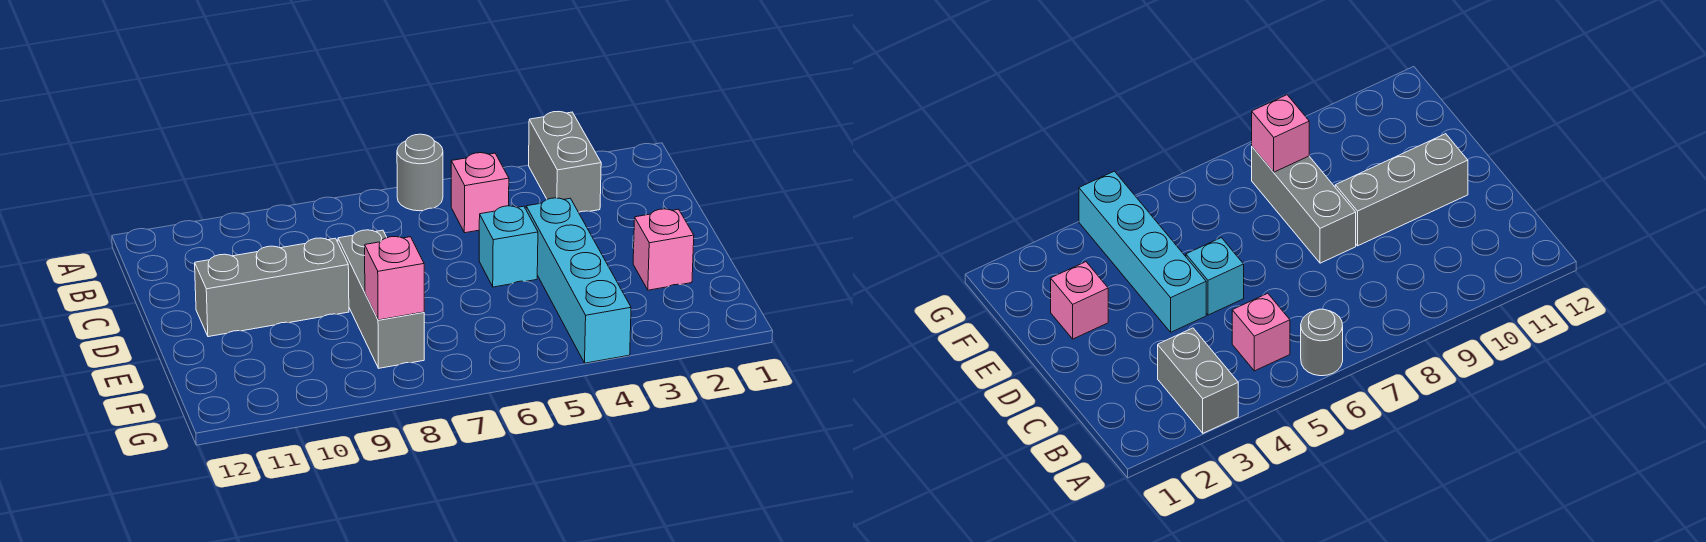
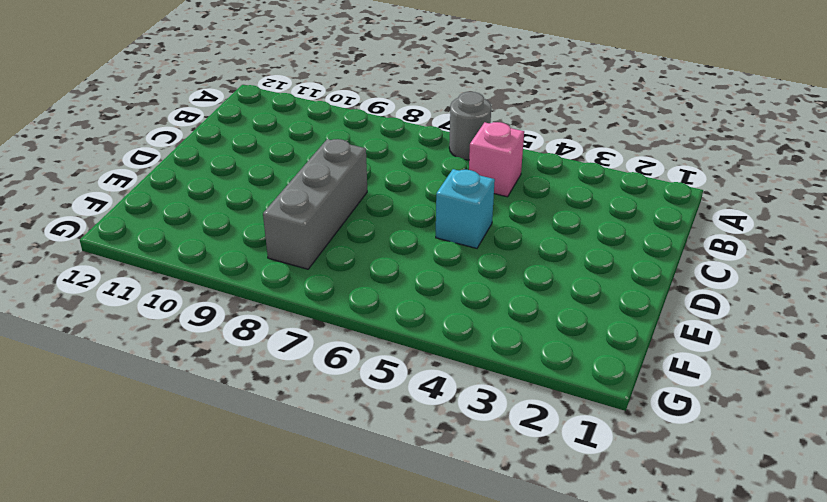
none -> grey 1x2 brick [529,111,601,212]
none -> cyan 1x4 brick [526,198,631,363]

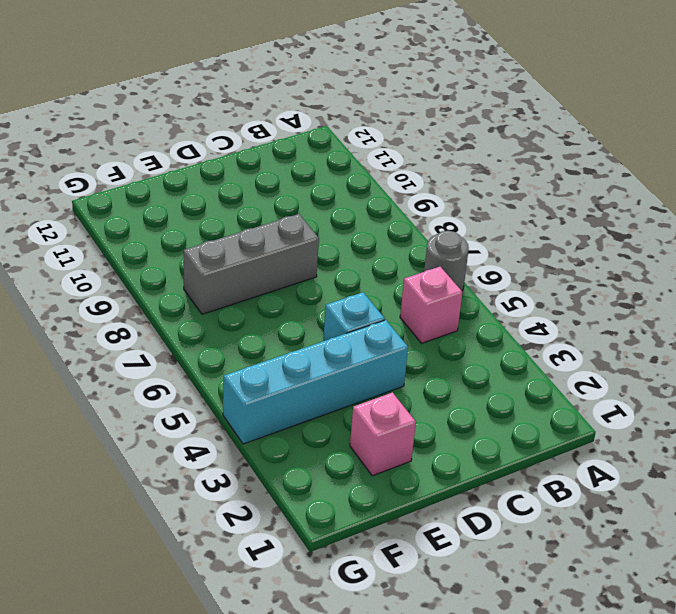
none -> grey 1x2 brick [529,111,601,212]
none -> grey 1x3 brick [195,238,349,337]

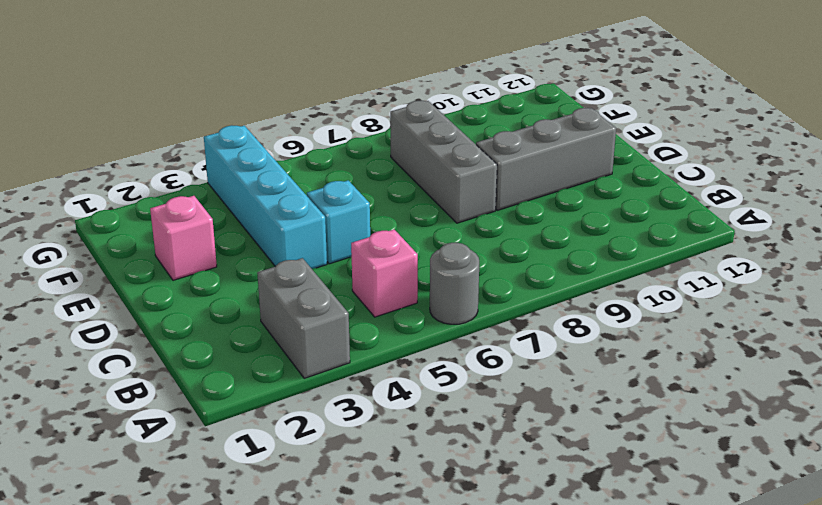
none -> pink 1x1 brick [365,237,424,320]

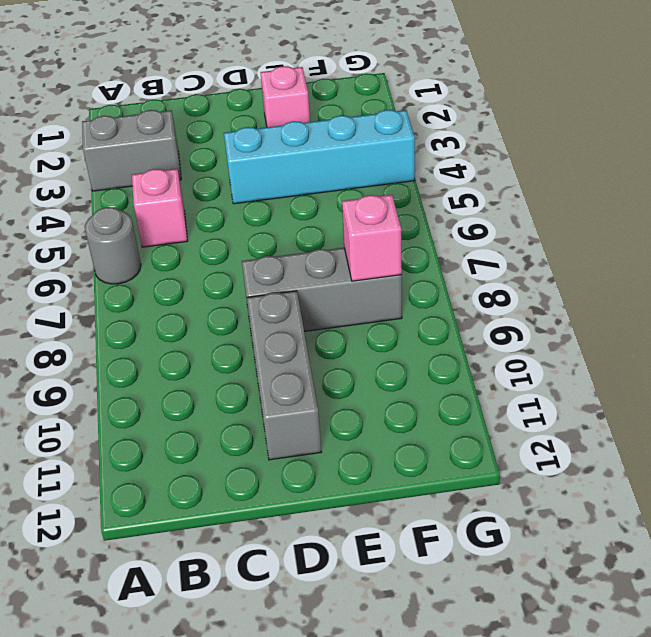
none -> cyan 1x1 brick [479,206,538,287]

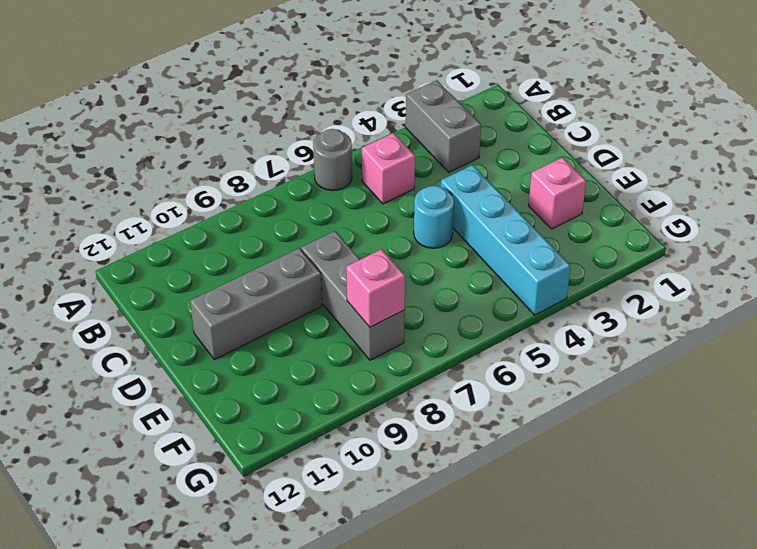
cyan 1x1 round brick [414,186,454,248] -> cyan 1x1 brick [479,206,538,287]

